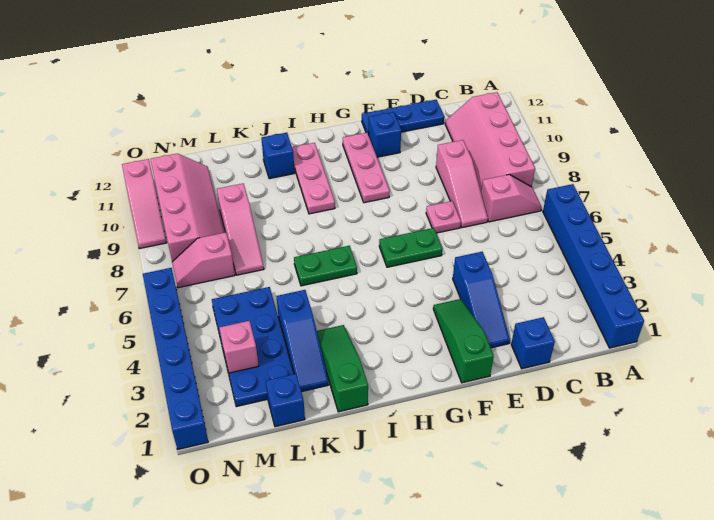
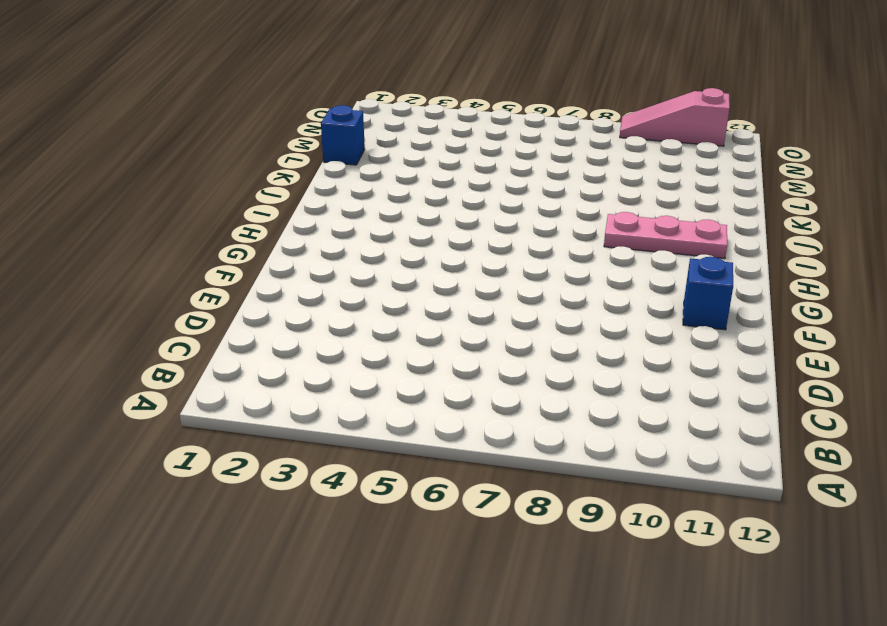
none -> blue 1x6 brick [543,184,644,348]
none -> pink 1x2 slope [481,175,542,222]
none -> pink 2x4 slope [445,92,535,191]

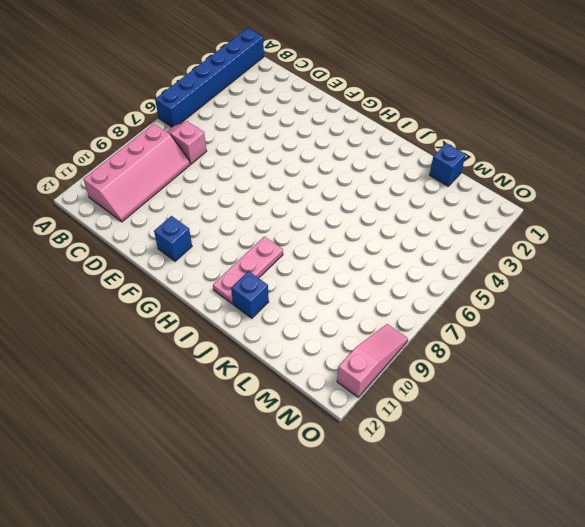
none -> blue 1x1 brick [511,317,555,369]
none -> pink 1x3 slope [436,140,488,228]
none -> blue 1x3 plate [362,100,444,135]

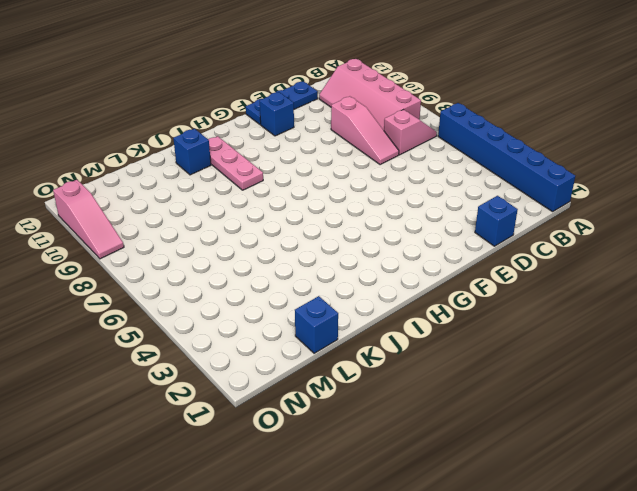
none -> blue 1x3 slope [453,252,510,348]
none -> pink 1x1 plate [426,201,461,233]
none -> green 1x3 slope [433,299,494,383]

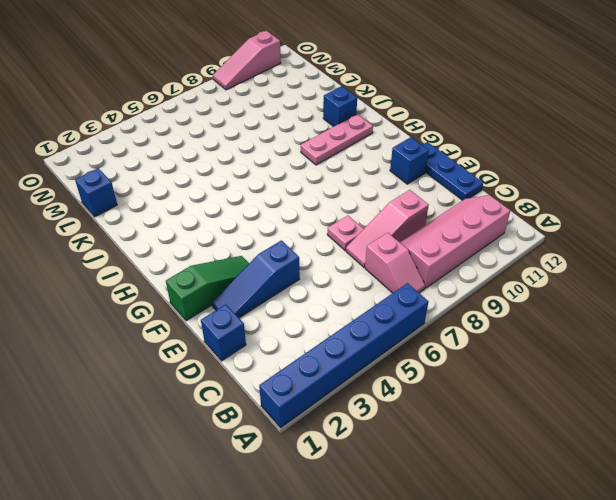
none -> green 1x2 plate [379,228,442,267]
none -> pink 1x3 plate [343,133,390,203]
none -> green 1x2 plate [294,246,357,286]

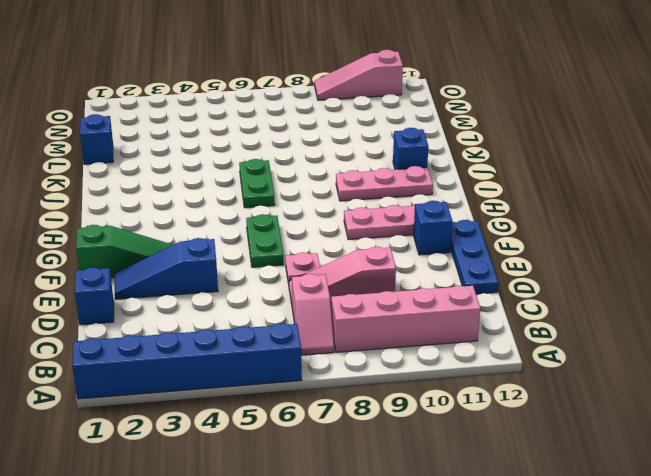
none -> green 1x3 slope [317,325,368,412]
none -> blue 1x3 slope [276,290,329,392]
none -> blue 2x4 plate [212,287,294,407]

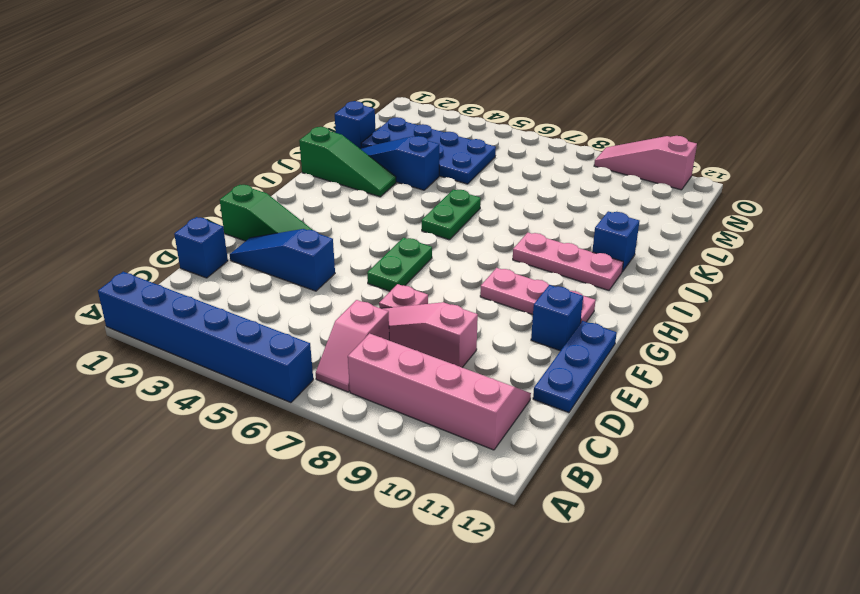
none -> pink 1x3 slope [217,183,264,275]
none -> pink 1x2 slope [172,232,235,288]
none -> pink 2x4 slope [150,154,224,262]

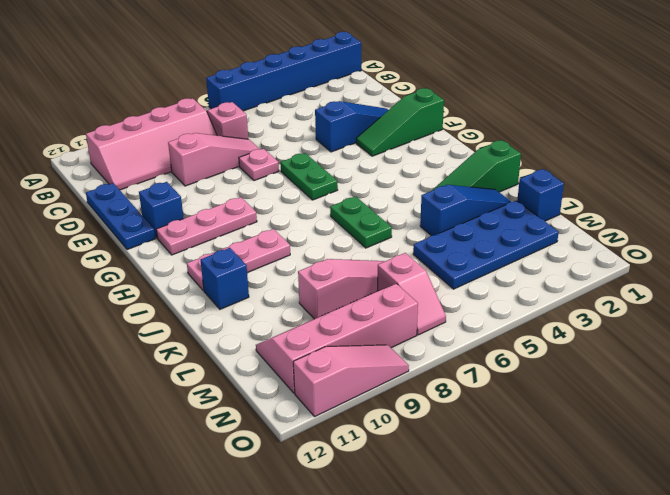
none -> blue 1x1 brick [511,317,555,369]
none -> blue 1x6 brick [143,268,208,449]
none -> pink 1x1 brick [219,321,259,373]

